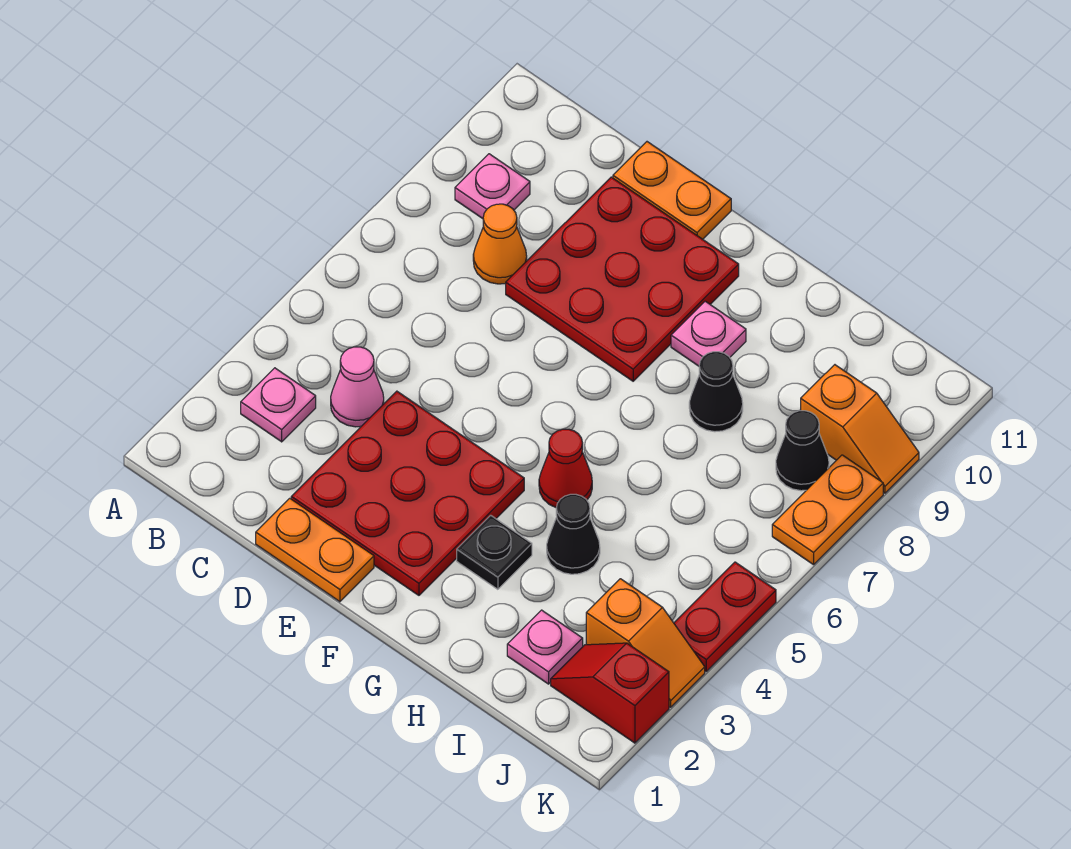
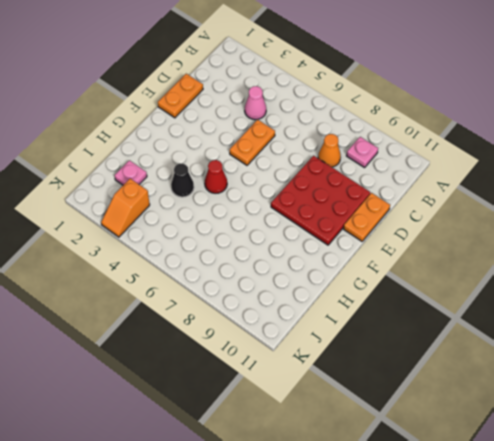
orange 1x2 plate [230,120,275,165] -> orange 1x2 plate turned to [772,455,883,565]
none -> pink 1x1 plate [241,368,316,442]
none -> red 3x3 plate [291,391,524,595]
none -> black 1x1 plate [457,515,532,589]

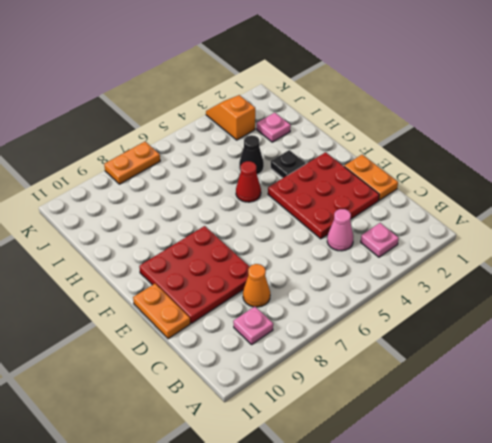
none -> pink 1x1 plate [671,301,746,366]
none -> black 1x1 cone [689,352,743,432]
none -> red 1x2 slope [551,643,669,743]

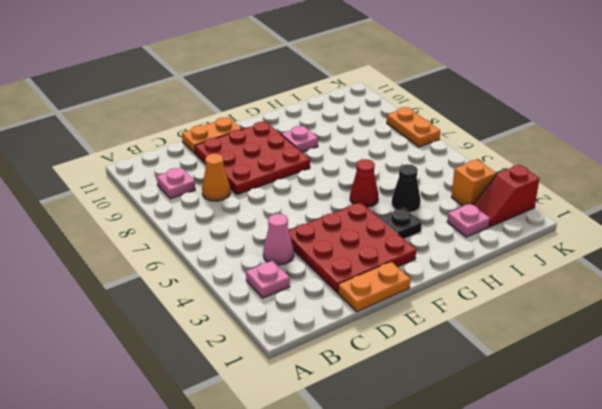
none -> black 1x1 cone [689,352,743,432]
none -> black 1x1 cone [776,411,829,491]
none -> orange 1x2 slope [801,365,919,493]

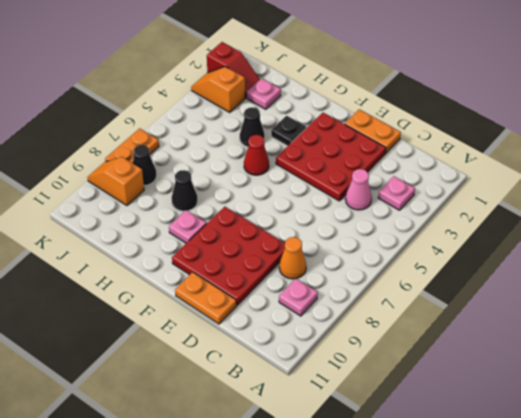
none -> red 1x2 plate [674,562,776,671]

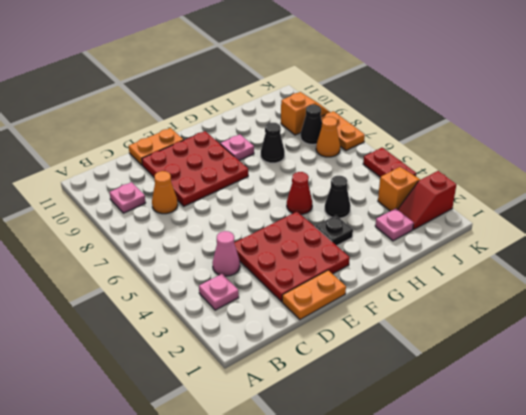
orange 1x1 cone [316,117,340,157] -> none

